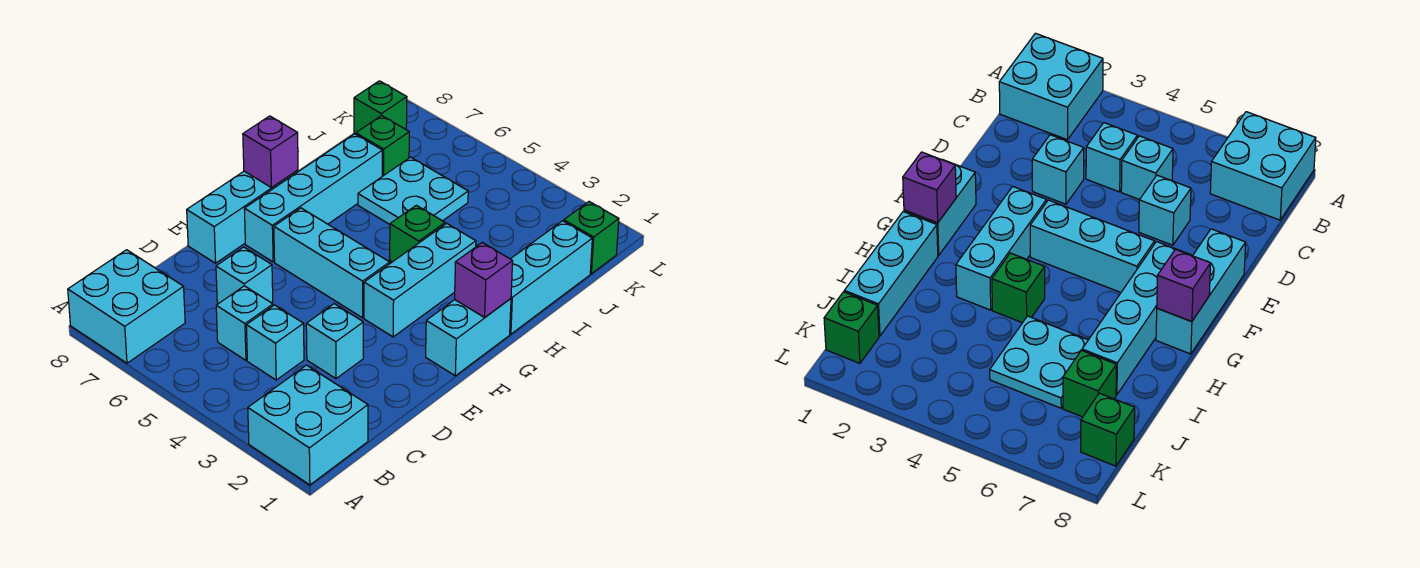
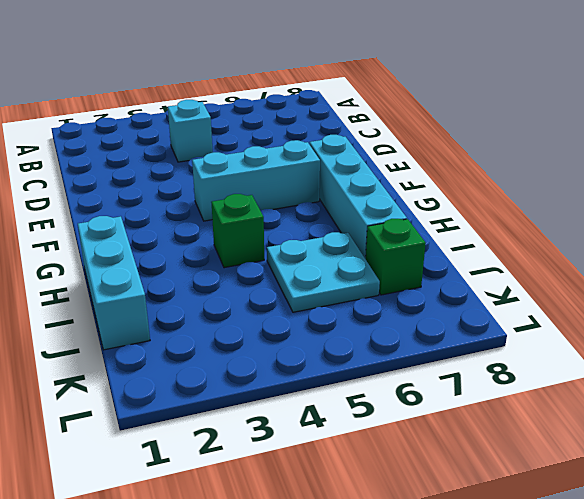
none -> cyan 2x2 brick [248,365,368,485]
none -> cyan 2x2 brick [68,250,185,363]
none -> cyan 1x1 brick [216,286,273,360]

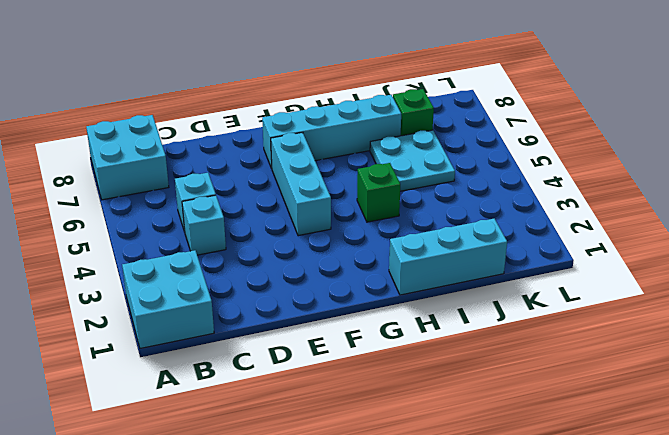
none -> cyan 1x1 brick [306,304,363,379]
none -> cyan 1x1 brick [216,247,273,304]
none -> cyan 1x3 brick [187,170,298,263]

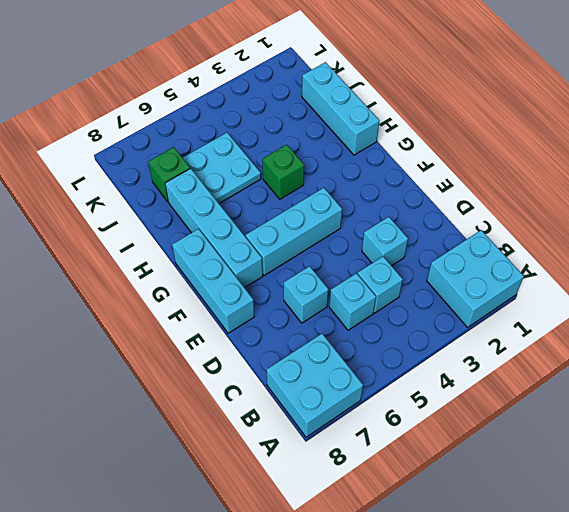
none -> cyan 1x2 brick [426,299,511,376]
none -> cyan 1x3 brick [364,223,476,337]
none -> green 1x1 brick [564,202,619,274]

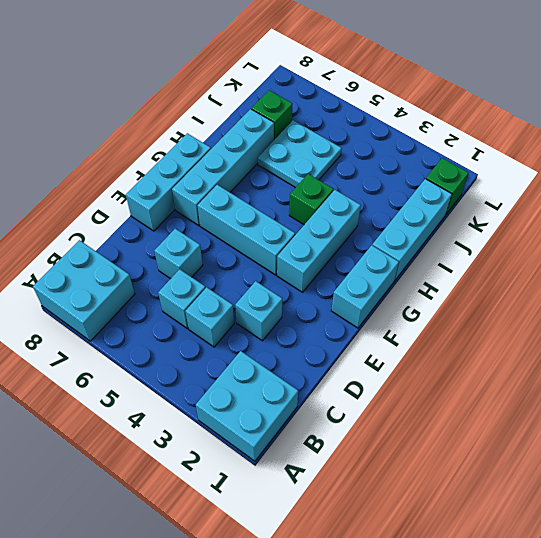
none -> green 1x1 brick [354,81,407,134]
none -> purple 1x1 brick [455,243,513,317]
none -> purple 1x1 brick [243,116,298,187]

